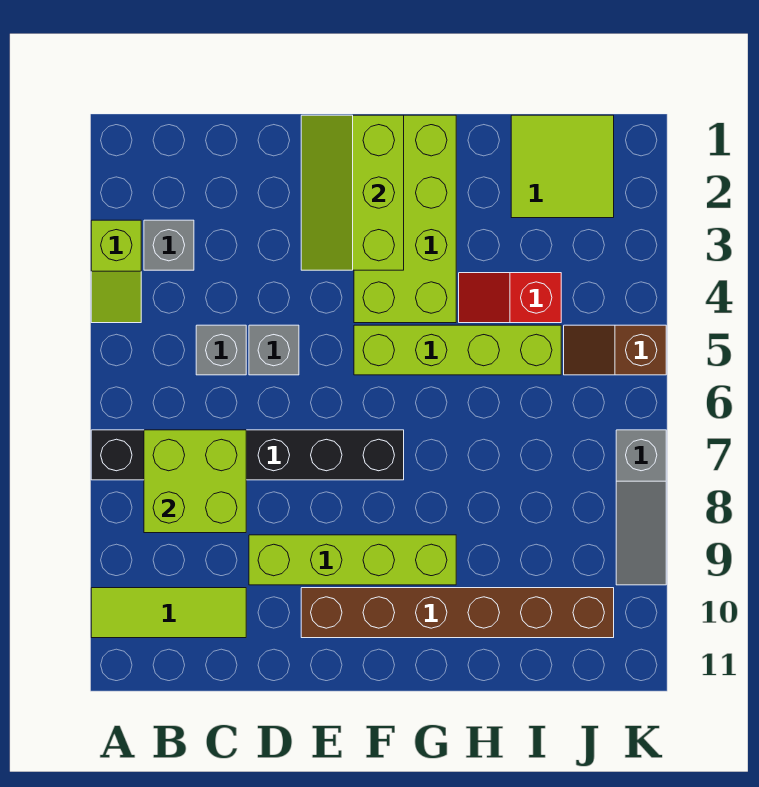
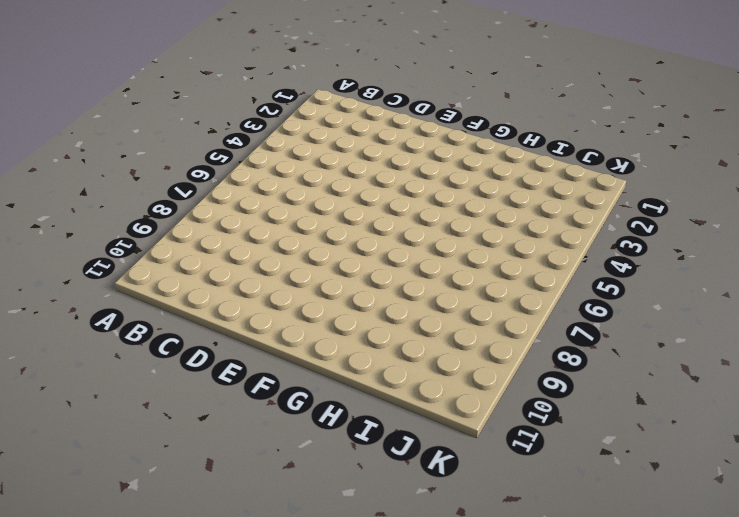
none -> lime 1x2 slope [91,220,141,323]
none -> black 1x6 brick [91,430,404,480]
none -> lime 1x3 tile [91,588,246,638]

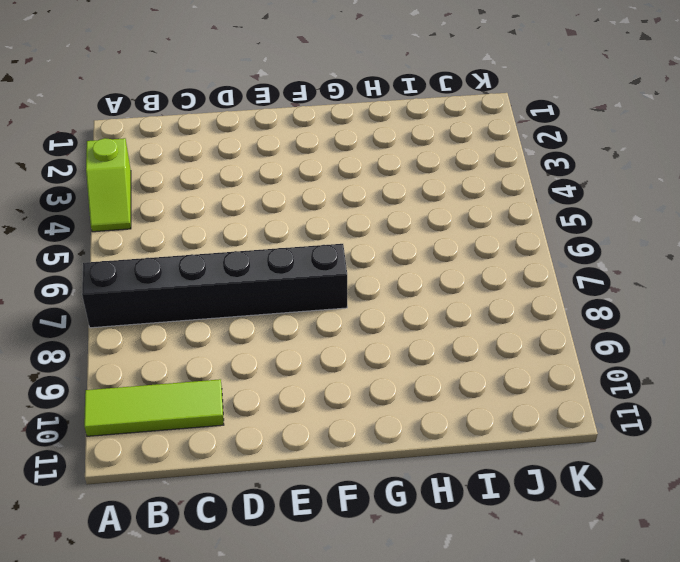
none -> grey 1x1 brick [144,220,194,270]
none -> grey 1x1 brick [196,325,246,375]
none -> grey 1x1 brick [249,325,299,375]

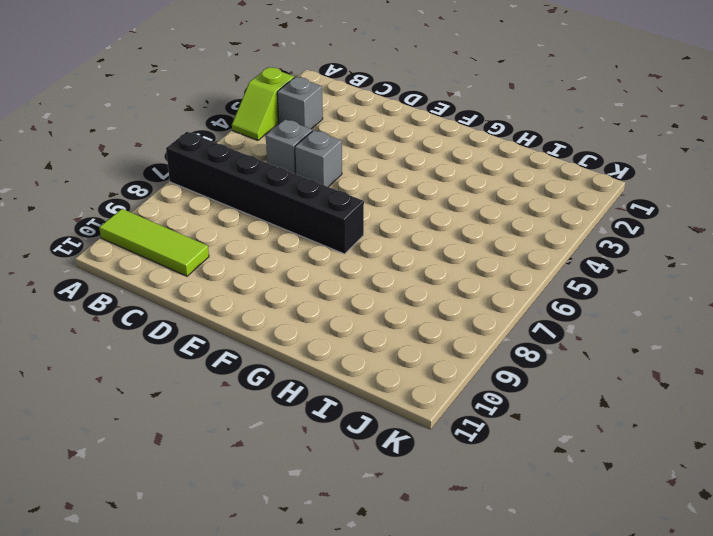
none -> lime 1x4 brick [249,535,456,585]
none -> brown 1x6 brick [301,588,614,638]
none -> lime 2x4 brick [354,115,456,323]

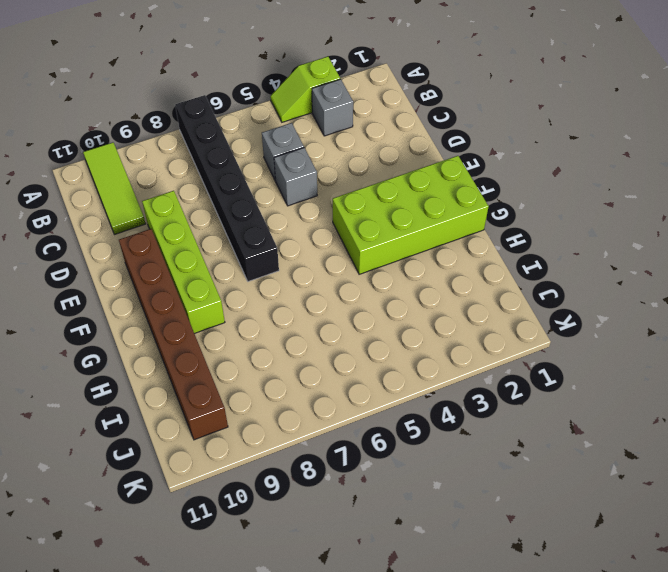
none -> lime 1x4 brick [354,325,561,375]
none -> red 1x2 slope [459,273,561,323]
none -> lime 2x2 tile [511,115,614,218]

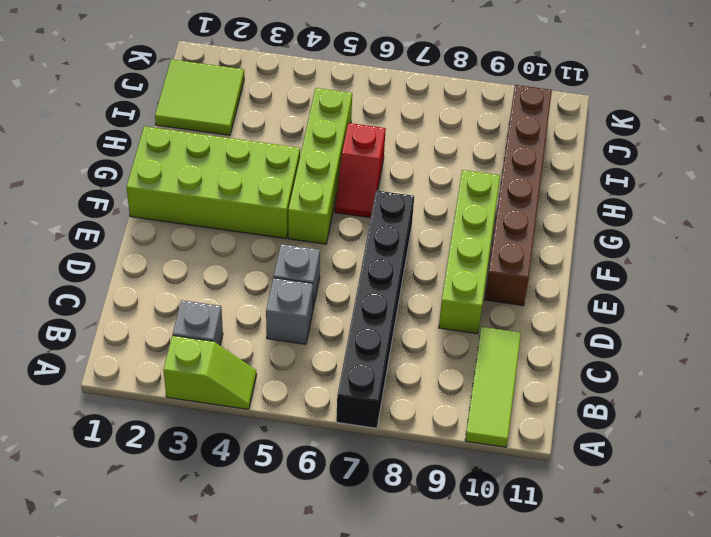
red 1x2 slope [335,123,386,218] -> red 1x2 slope moved to [459,273,561,323]
none -> brown 1x2 slope [564,325,666,375]
none -> grey 1x3 slope [616,430,666,585]
none -> lime 2x2 brick [144,430,246,533]

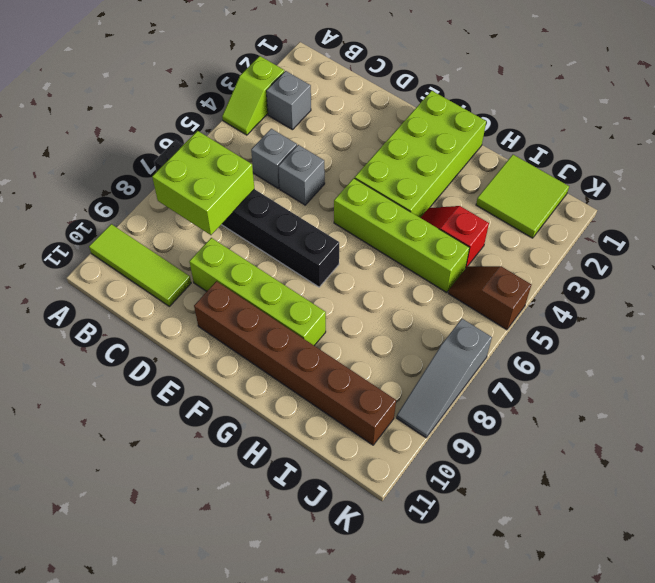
none -> lime 2x3 slope [301,115,404,270]

